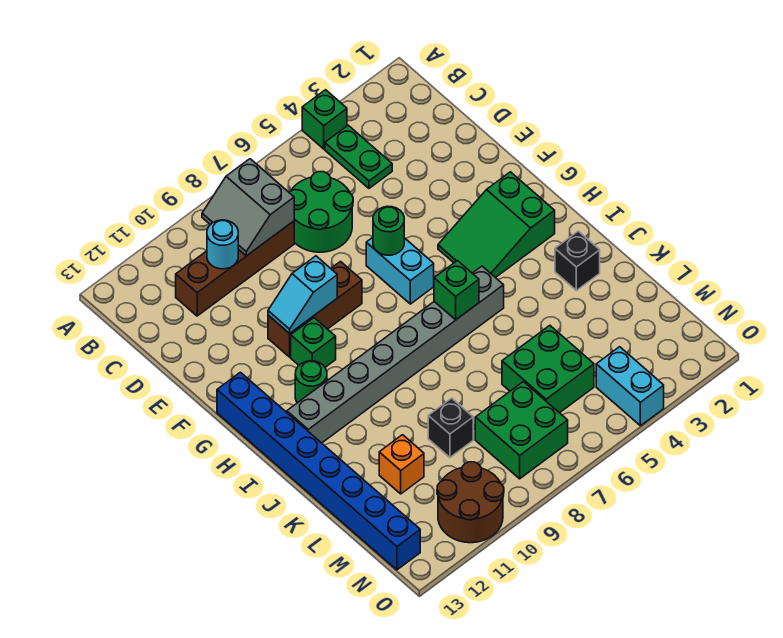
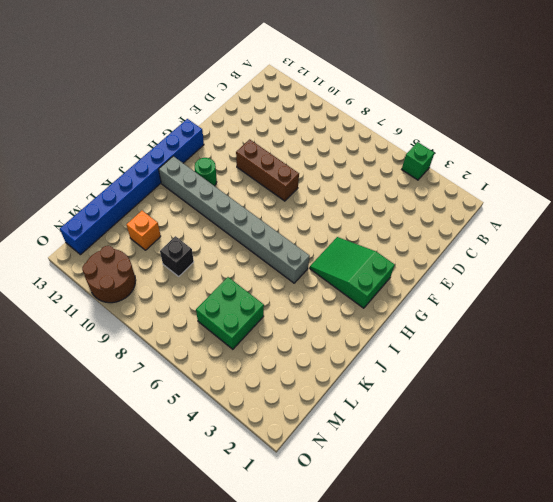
none -> green 1x2 plate [325,125,392,188]
none -> green 2x2 round brick [289,172,353,252]
none -> brown 1x4 brick [176,221,294,316]

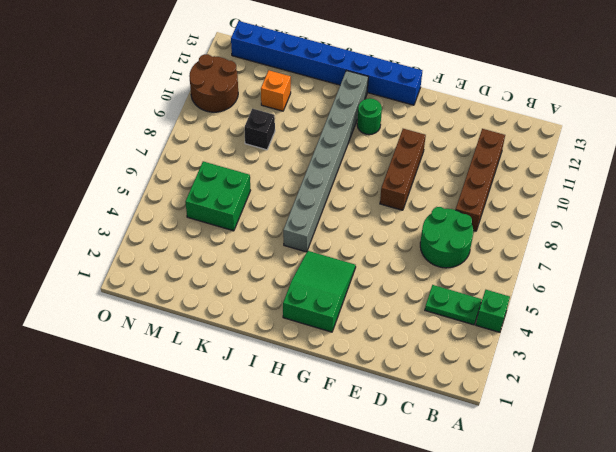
none -> cyan 1x2 brick [366,238,434,304]
none -> green 1x1 brick [291,318,336,367]
none -> black 1x1 brick [555,231,600,290]

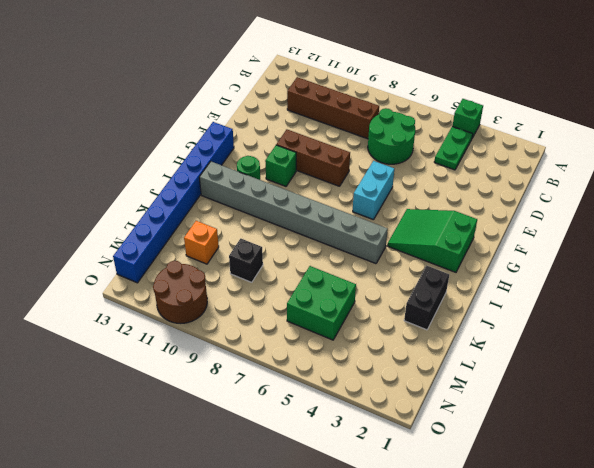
black 1x2 brick [404,266,449,330] -> black 1x1 brick [555,231,600,290]
none -> green 2x2 brick [475,382,568,479]
none -> cyan 1x2 brick [596,347,664,426]
none -> grey 2x2 slope [202,159,294,256]

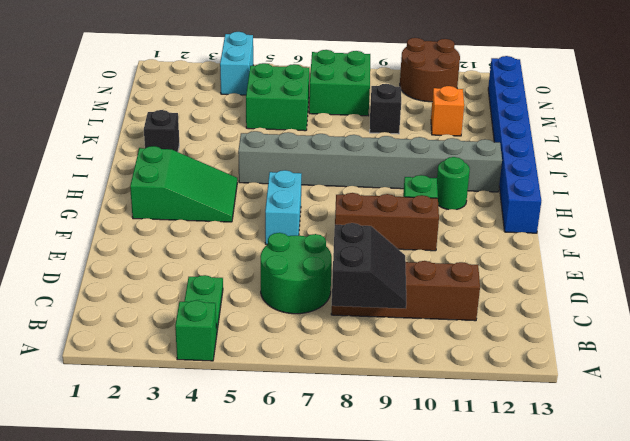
black 2x2 slope [332,223,406,309] -> grey 2x2 slope [202,159,294,256]
none -> cyan 1x1 round brick [207,220,238,269]
none -> green 1x1 round brick [373,206,404,255]
none -> cyan 1x2 slope [268,256,337,334]

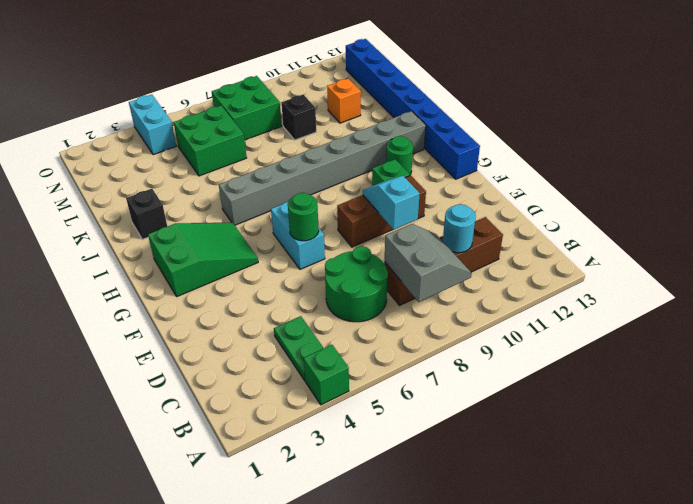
cyan 1x2 slope [363,176,420,230] -> cyan 1x2 slope turned to [268,256,337,334]
none -> brown 2x2 round brick [437,462,504,543]
none -> green 1x1 brick [434,261,479,320]

